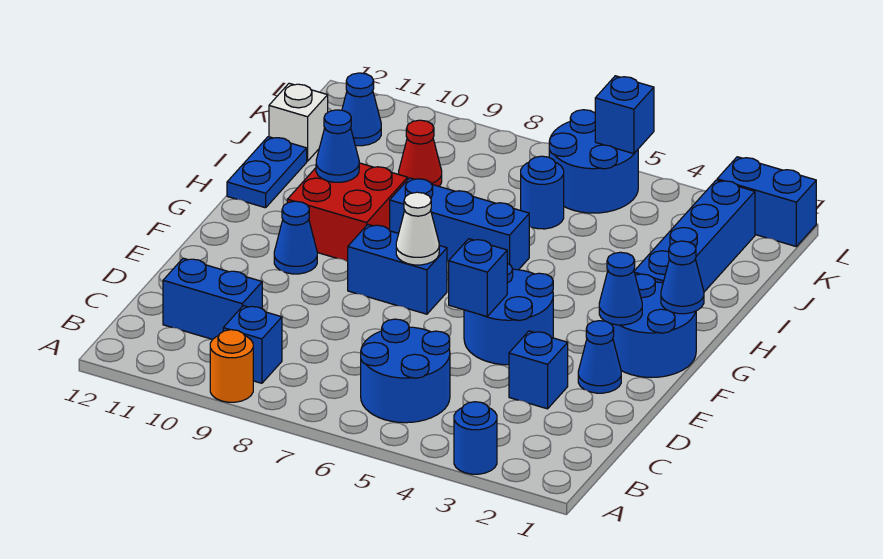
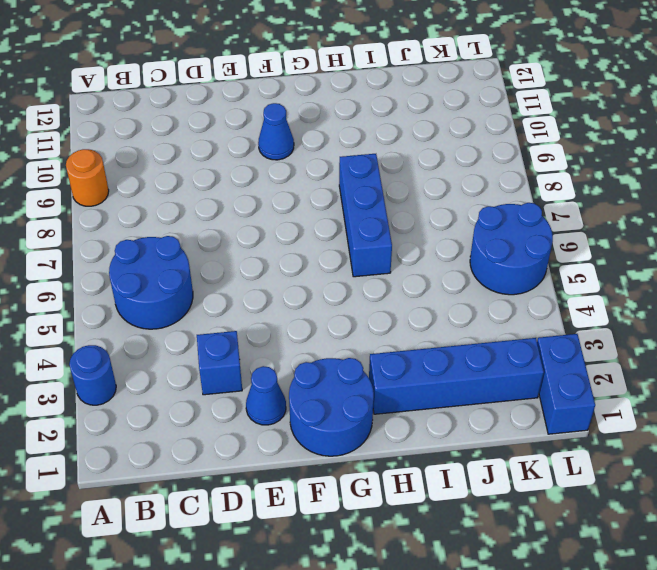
none -> blue 1x1 brick [223,306,282,383]
none -> blue 1x2 brick [163,258,262,339]
none -> blue 2x2 round brick [464,263,553,365]

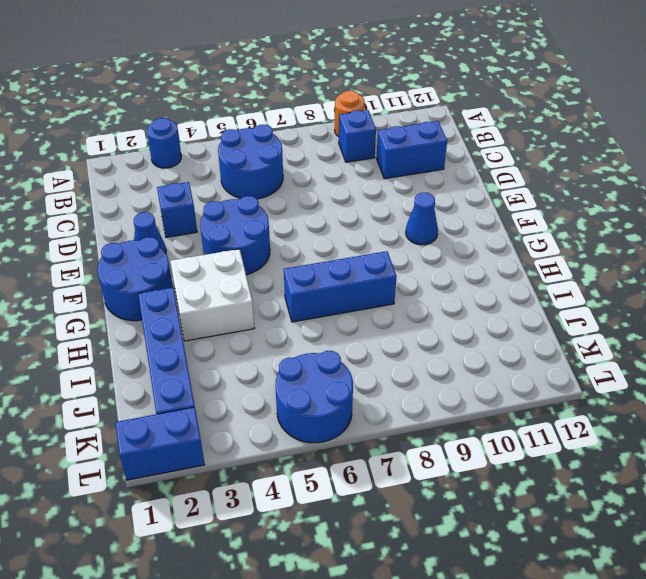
white 2x2 brick [170,249,254,341] -> none
none -> blue 1x2 brick [347,225,447,314]
none -> red 2x2 brick [287,163,408,261]
none -> blue 1x2 plate [227,137,307,208]

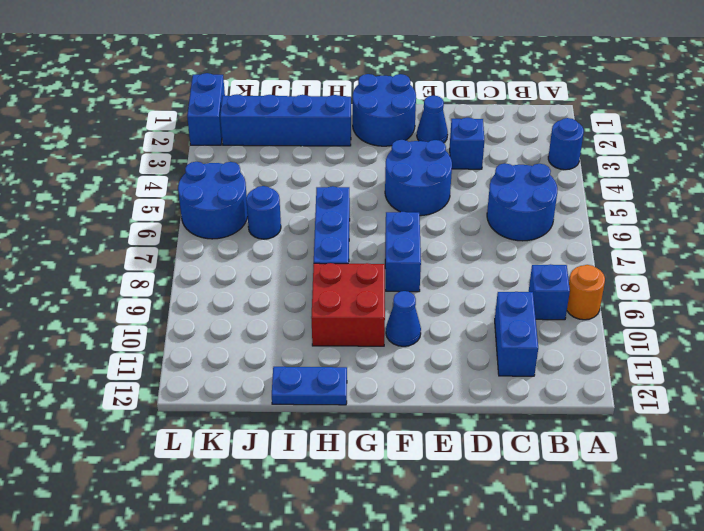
none -> red 1x1 cone [399,120,442,186]
none -> white 1x1 brick [269,83,328,161]
none -> blue 1x1 cone [342,73,381,146]

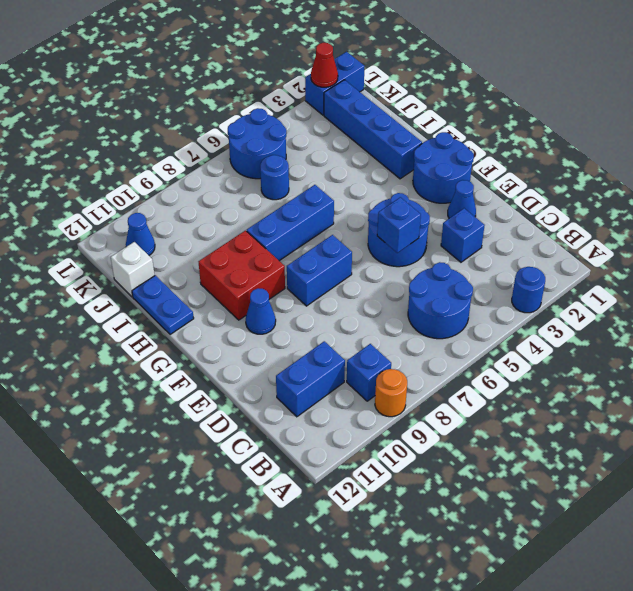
red 1x1 cone [311,43,338,87] -> red 1x1 cone moved to [399,120,442,186]
none -> blue 1x1 cone [599,252,642,325]
none -> white 1x1 cone [396,192,439,265]
none -> blue 1x1 cone [661,241,704,314]

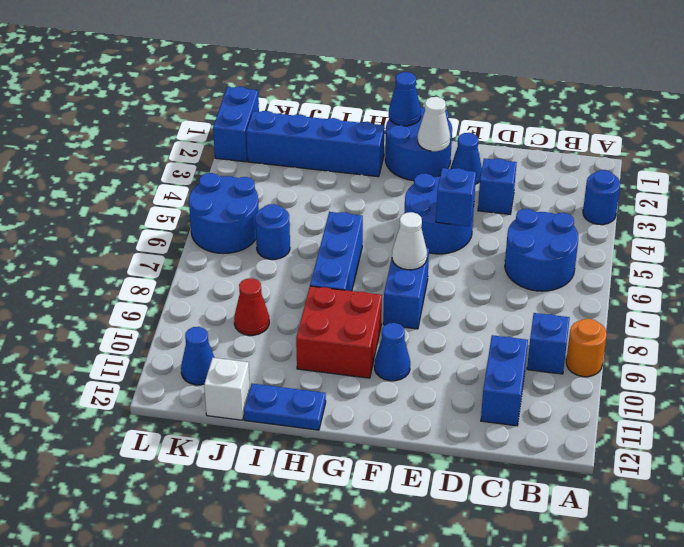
white 1x1 cone [418,97,450,151] -> blue 1x1 cone [599,252,642,325]
none -> blue 1x1 cone [316,110,359,182]
none -> blue 1x1 brick [595,76,654,154]

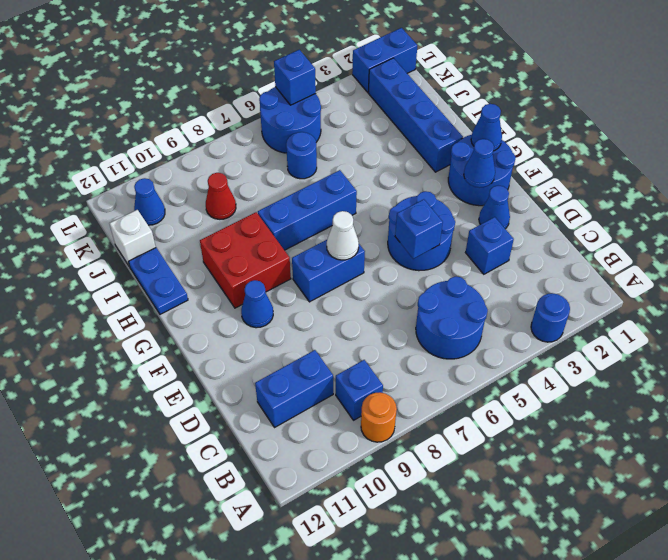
none -> blue 1x1 cone [316,110,359,182]

